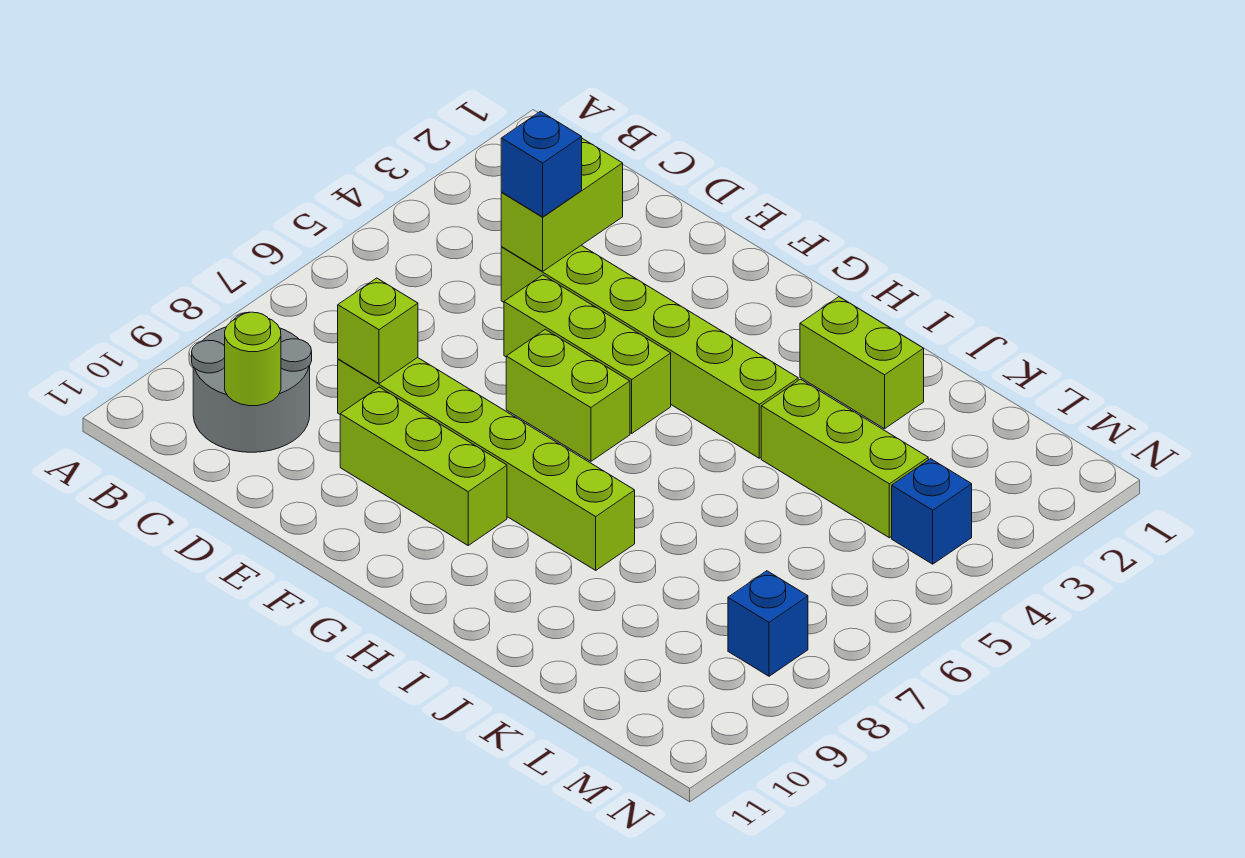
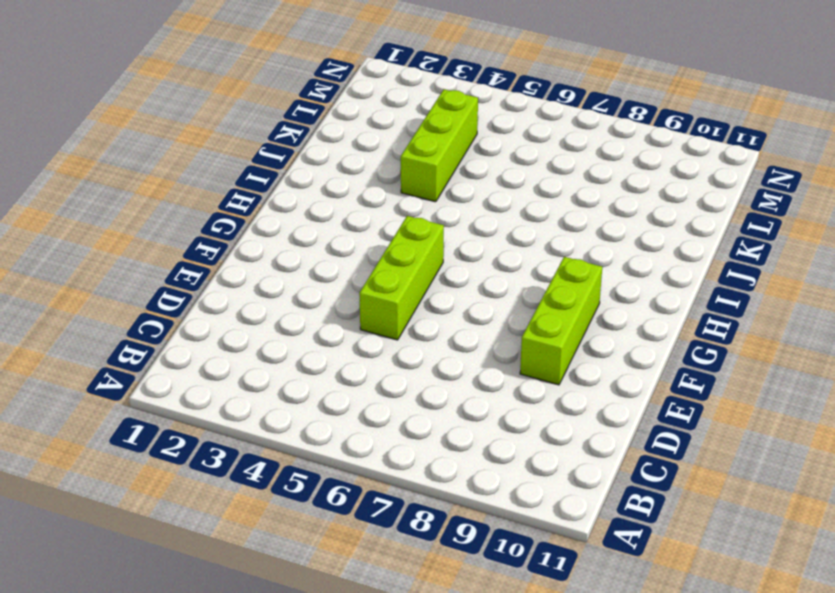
none -> grey 2x2 round brick [192,312,312,452]
none -> lime 1x6 brick [501,245,798,458]
none -> lime 1x6 brick [338,358,635,570]

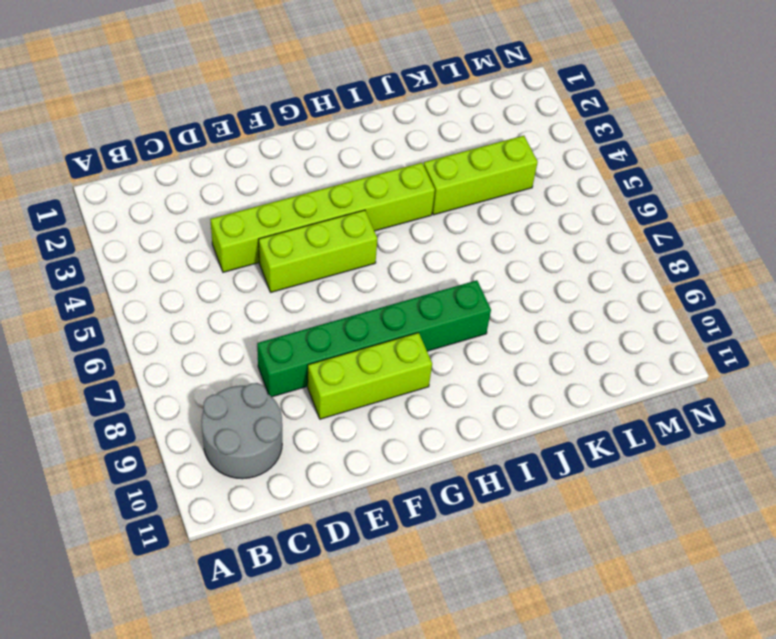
green 1x6 brick [257,280,491,397] -> lime 1x6 brick [338,358,635,570]
none -> lime 1x2 brick [506,329,630,461]
none -> lime 1x2 brick [800,297,924,429]
none -> blue 1x1 brick [892,459,972,564]

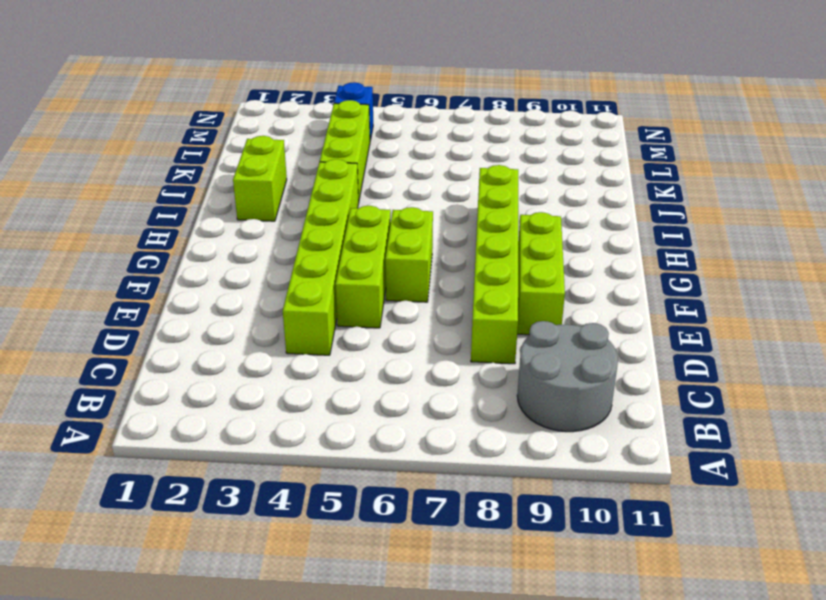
none -> blue 1x1 brick [728,571,808,676]
none -> lime 1x1 round brick [225,312,281,406]
none -> lime 1x2 brick [501,139,623,271]

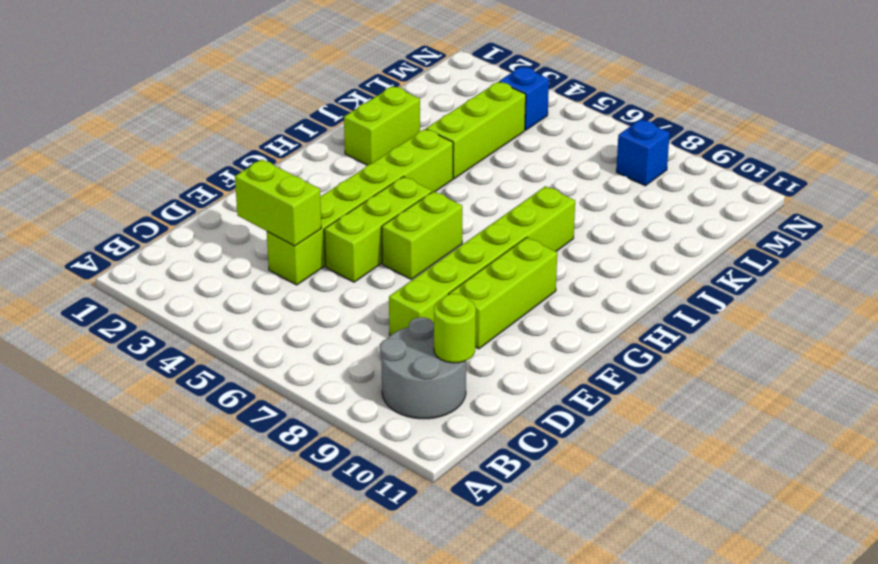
none -> lime 1x1 brick [338,278,418,384]
none -> blue 1x1 brick [501,111,582,217]

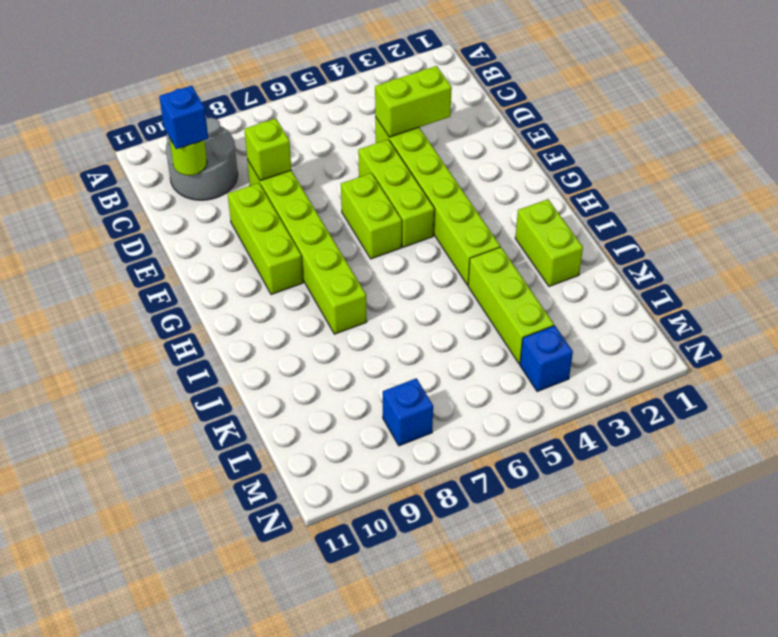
blue 1x1 brick [159,86,208,149] -> blue 1x1 brick moved to [501,111,582,217]

